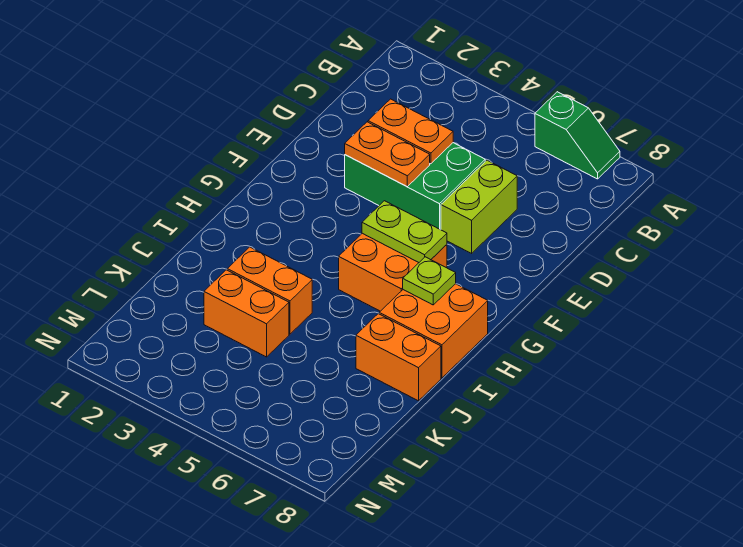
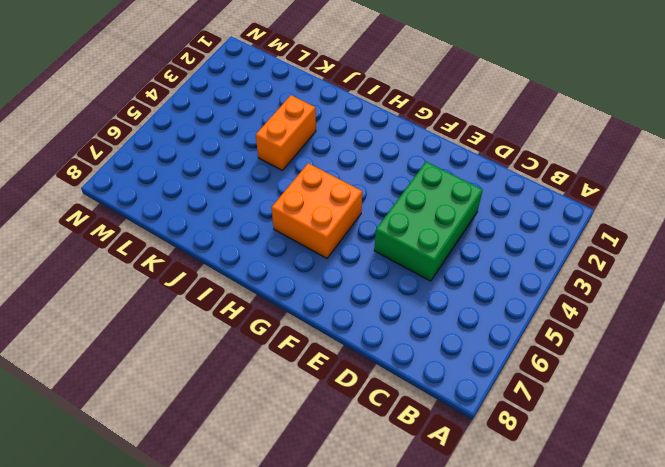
none -> green 1x2 slope [535,92,620,179]
none -> lime 1x2 brick [441,160,517,253]
none -> orange 2x2 brick [379,284,488,378]

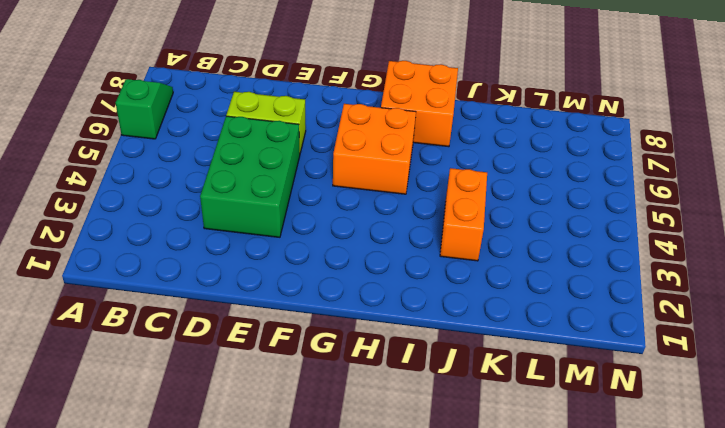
none -> orange 1x2 brick [356,314,441,401]
none -> orange 1x2 brick [204,270,289,357]
none -> orange 1x2 plate [368,99,453,164]

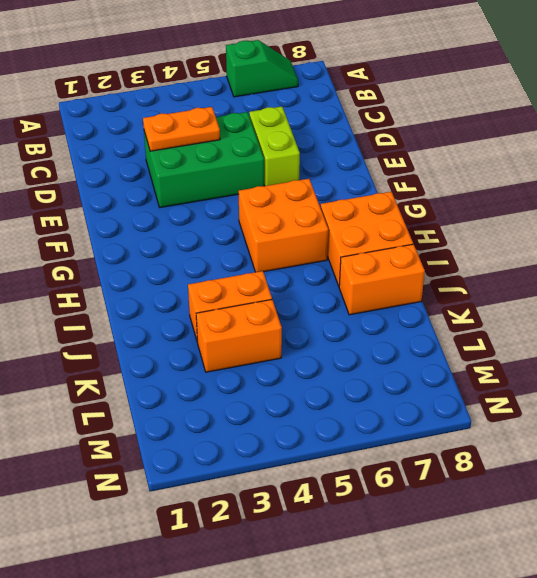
none -> orange 1x2 plate [345,122,430,186]
none -> lime 1x2 plate [362,201,447,262]
none -> lime 1x1 plate [403,257,456,305]

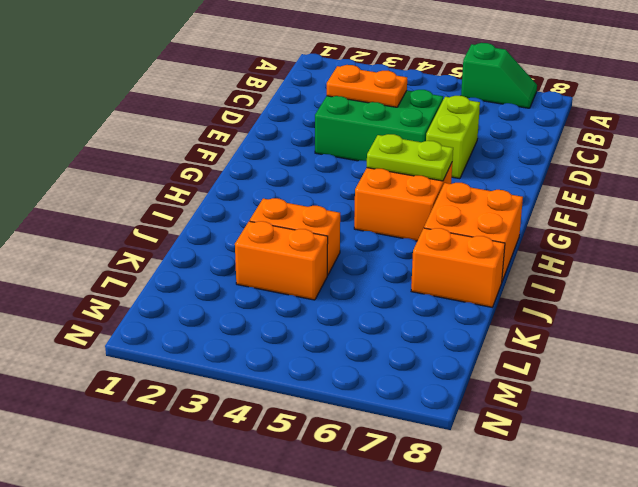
none -> orange 1x2 plate [345,122,430,186]
none -> lime 1x1 plate [403,257,456,305]

